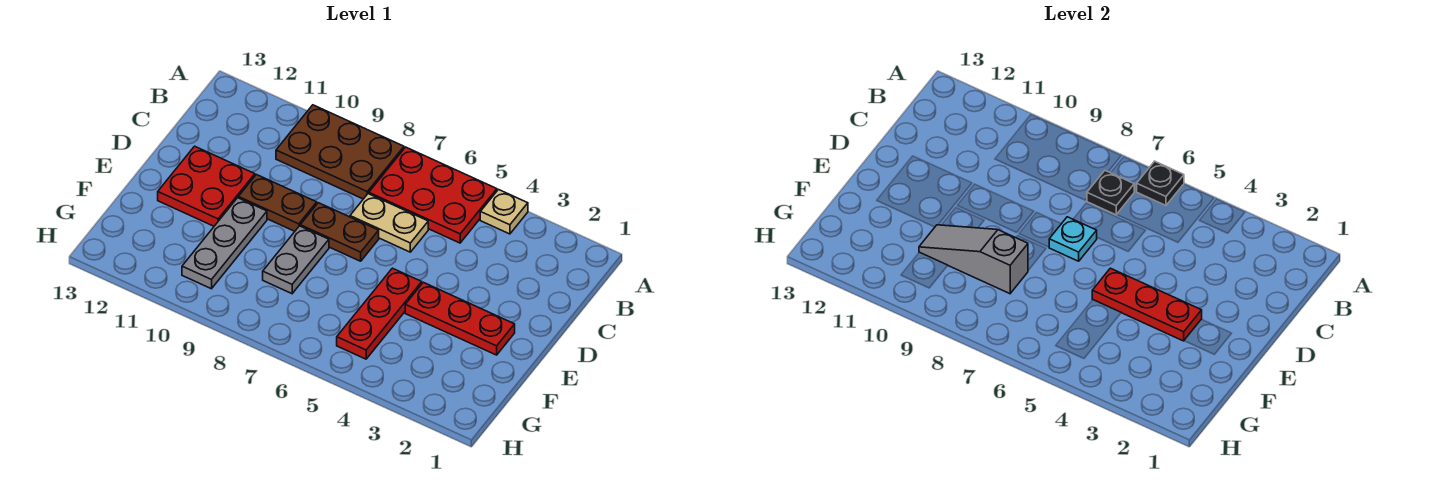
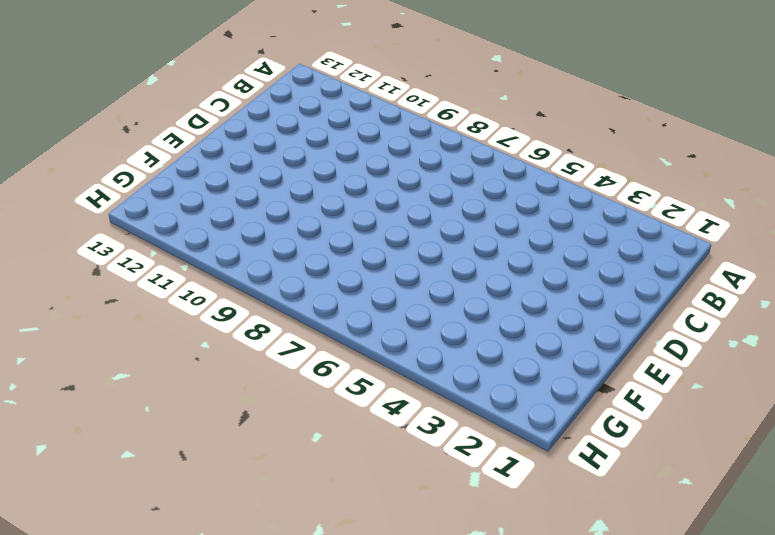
none -> tan 1x1 plate [480,190,528,234]
none -> red 2x3 plate [369,147,497,243]
none -> brown 2x3 plate [276,105,404,199]

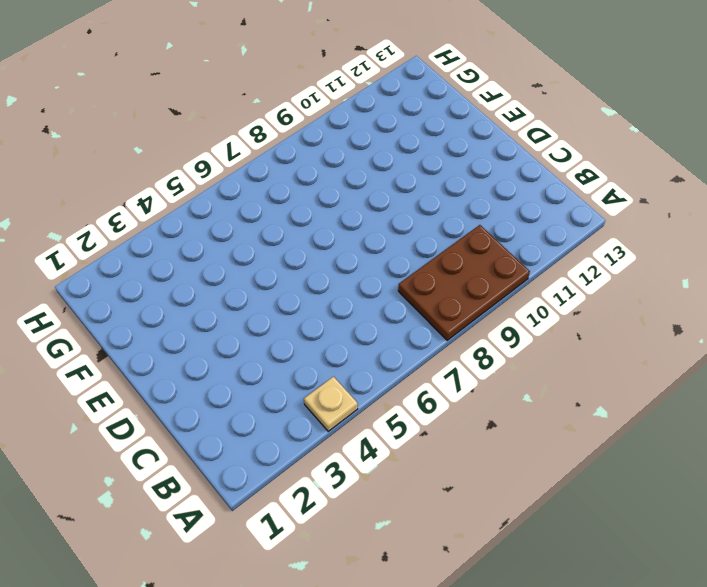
none -> red 2x3 plate [369,147,497,243]
none -> tan 1x2 plate [350,194,428,252]
none -> brown 1x2 plate [300,203,379,261]

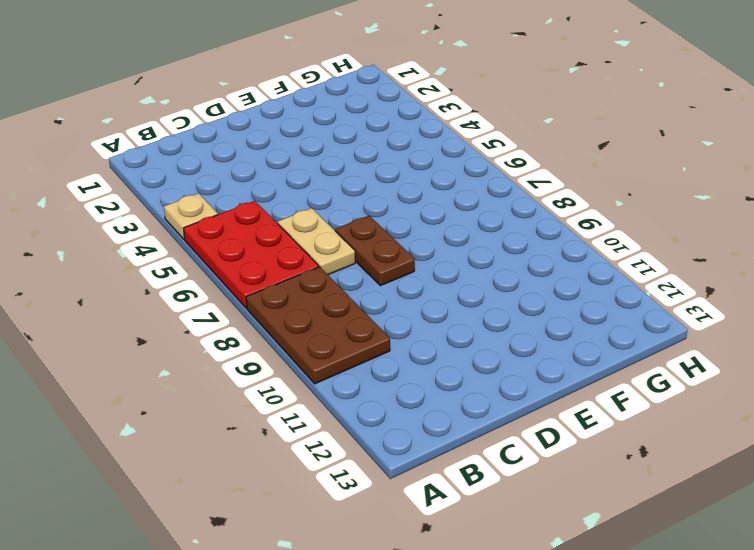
none -> brown 1x2 plate [238,175,317,231]
none -> red 2x2 plate [158,146,255,226]
none -> red 1x3 plate [405,282,515,355]

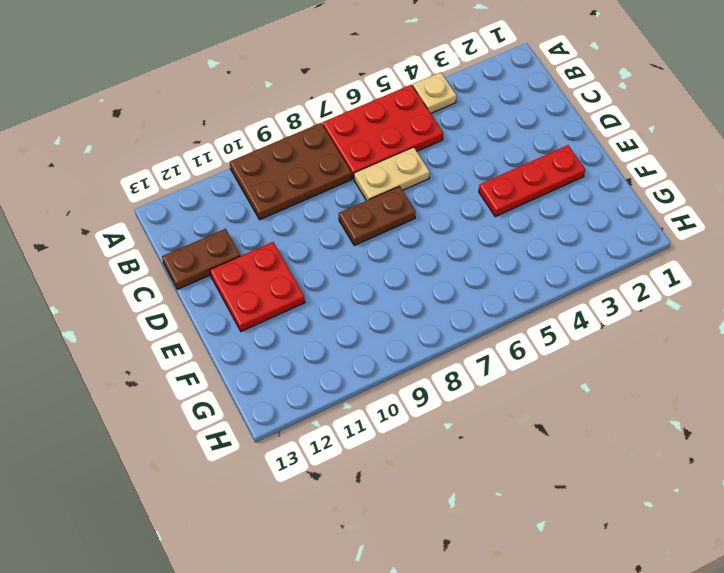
brown 1x2 plate [162,229,240,289] -> brown 1x2 plate moved to [238,175,317,231]
none -> red 1x3 plate [337,268,422,359]
none -> grey 1x2 plate [263,226,329,294]
none -> grey 1x3 plate [182,198,267,289]

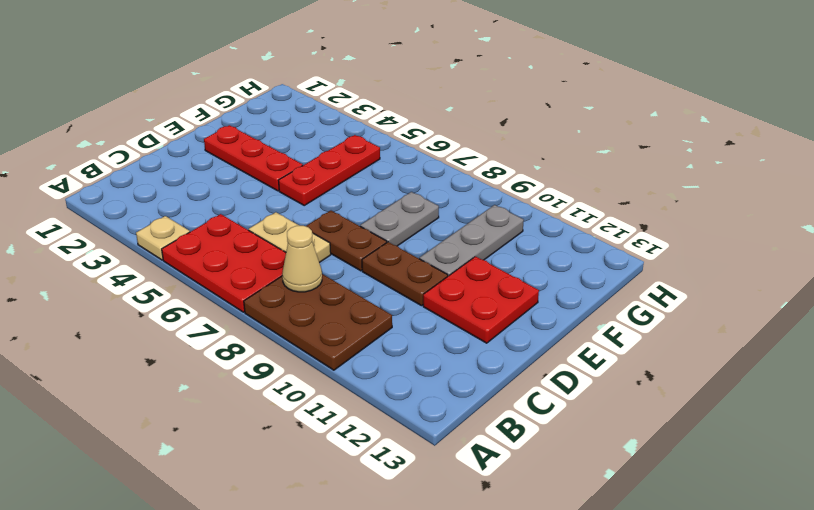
tan 1x1 cone [282,226,322,292] -> none
none -> black 1x1 plate [1137,161,1184,205]
none -> black 1x1 plate [1087,171,1134,215]
none -> cyan 1x1 plate [1049,217,1097,261]

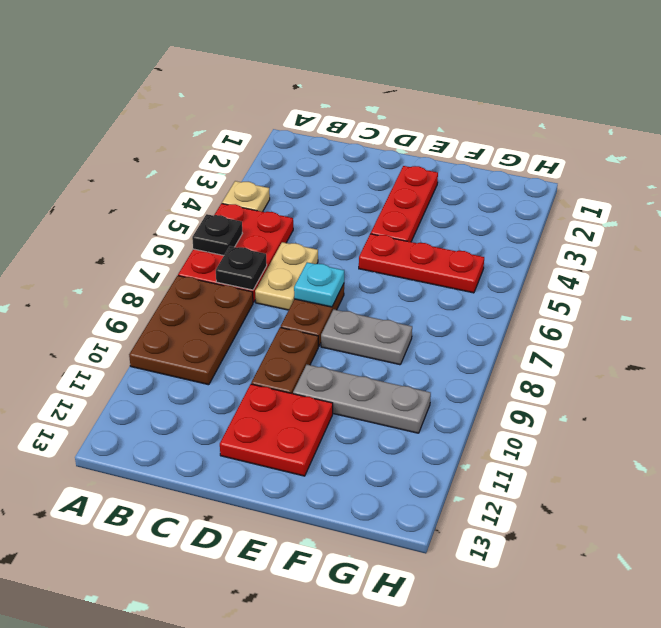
none -> red 1x3 plate [1092,268,1202,341]
none -> grey 1x3 slope [919,225,1028,294]

